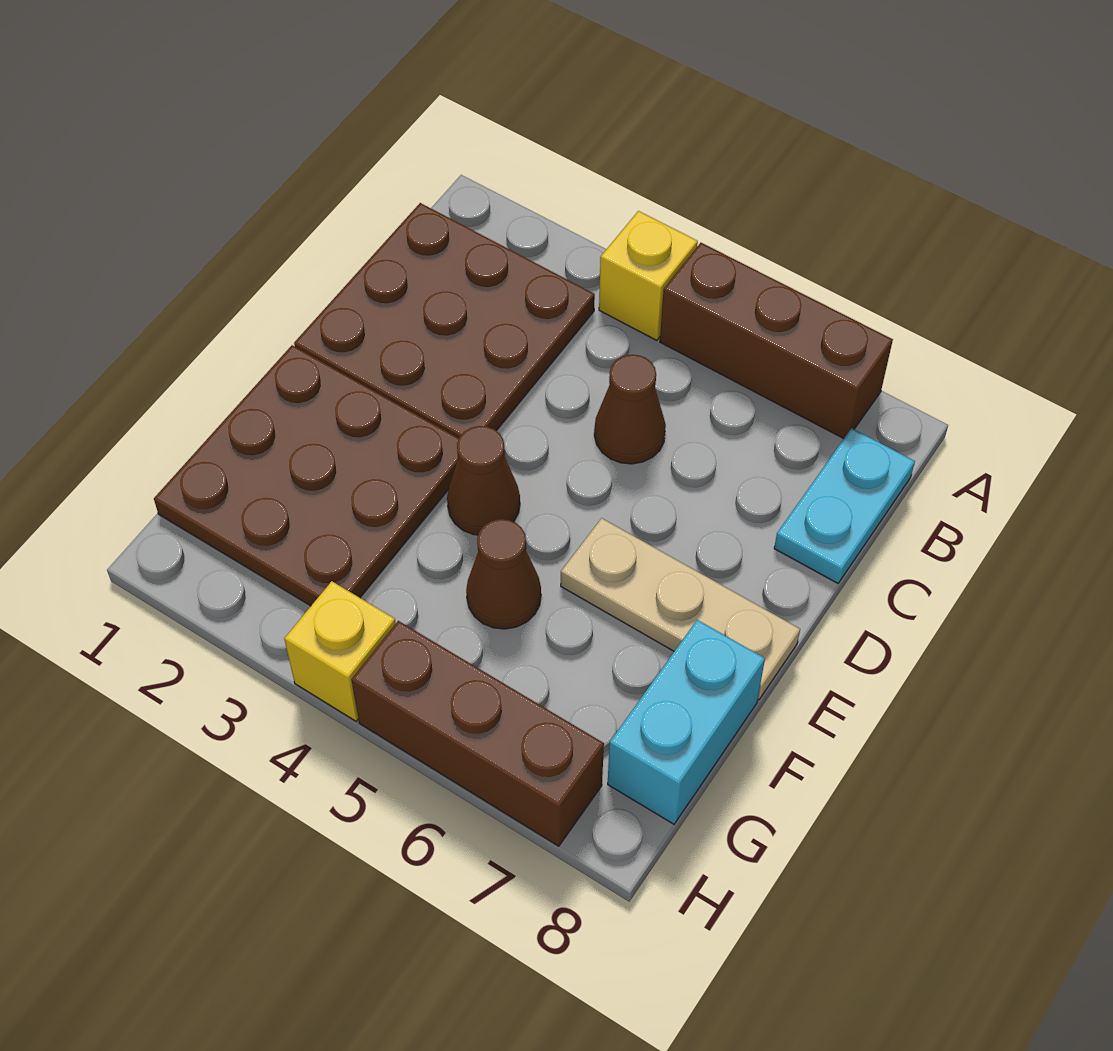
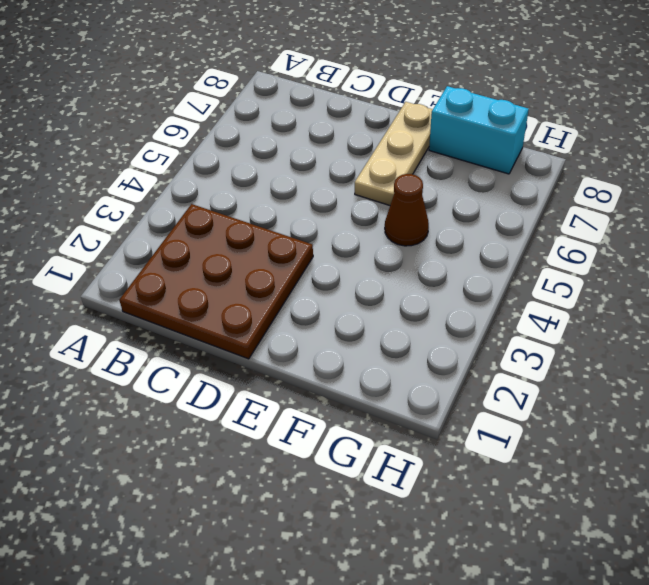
none -> yellow 1x1 brick [599,211,698,340]
none -> brown 1x3 brick [660,243,893,439]
none -> cyan 1x2 plate [774,428,915,583]

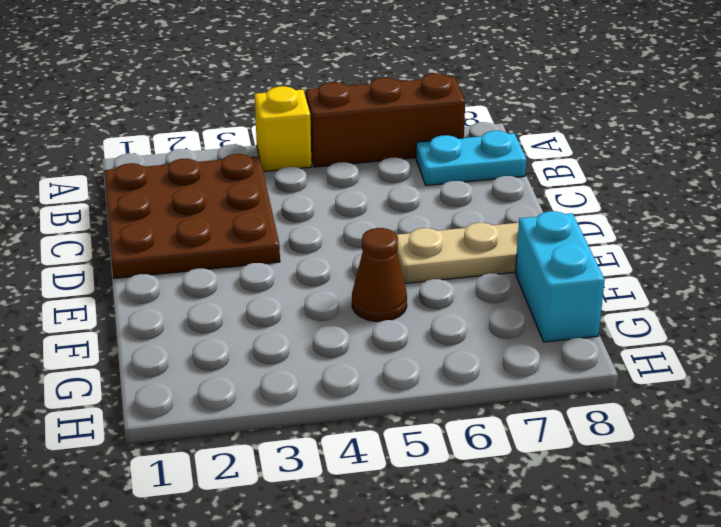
cyan 1x2 plate [416,131,526,185] -> cyan 1x2 plate turned to [774,428,915,583]
none -> brown 1x1 cone [594,355,666,464]
none -> brown 3x3 plate [154,345,459,606]
none -> brown 1x1 cone [447,426,520,535]

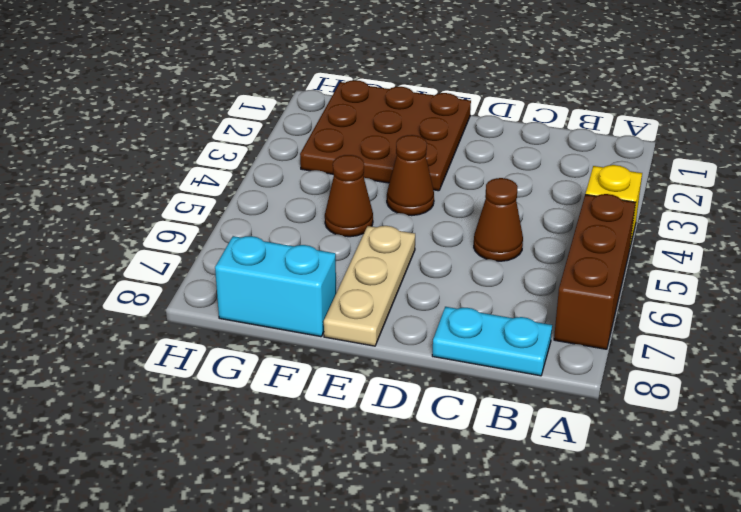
none -> brown 3x3 plate [294,203,595,438]
none -> yellow 1x1 brick [284,581,396,721]
none -> brown 1x3 brick [351,621,604,846]

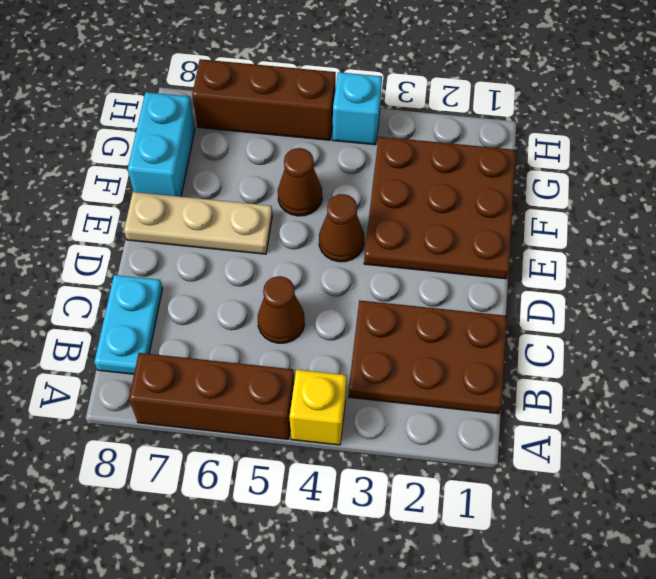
brown 2x3 plate [348,301,507,414] -> brown 3x3 plate [294,203,595,438]
cyan 1x1 brick [333,72,382,145] -> yellow 1x1 brick [284,581,396,721]

